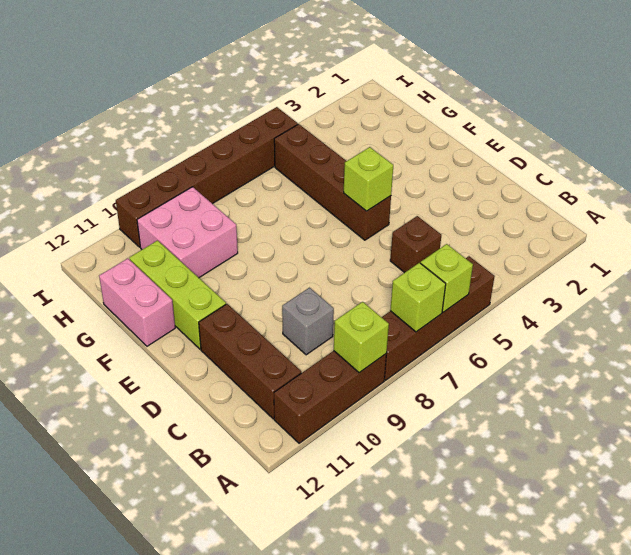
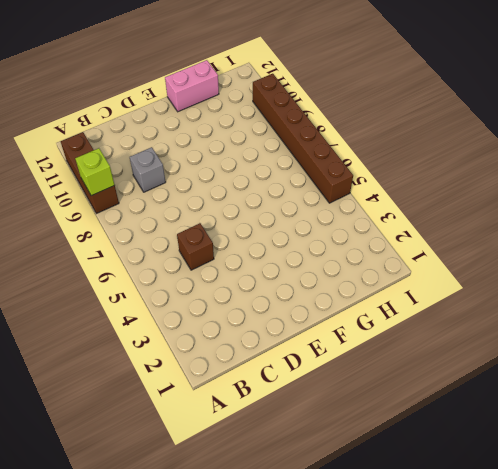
none -> brown 1x4 brick [382,256,495,380]
none -> brown 1x3 brick [199,304,301,419]
none -> brown 1x4 brick [274,124,391,240]

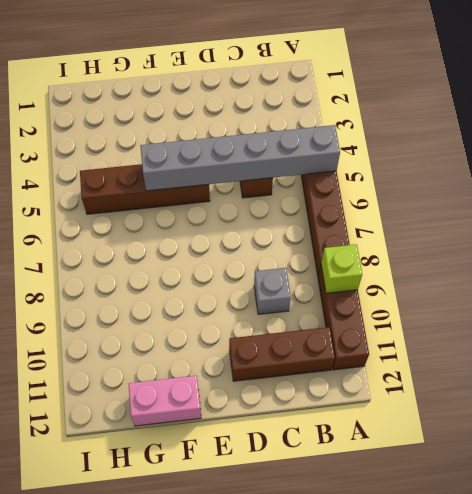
grey 1x6 brick [140,125,340,191] -> lime 1x1 brick [344,147,393,211]
none -> lime 1x3 brick [130,241,226,349]
none -> pink 2x2 brick [137,187,238,278]
none -> brown 1x6 brick [116,107,298,247]

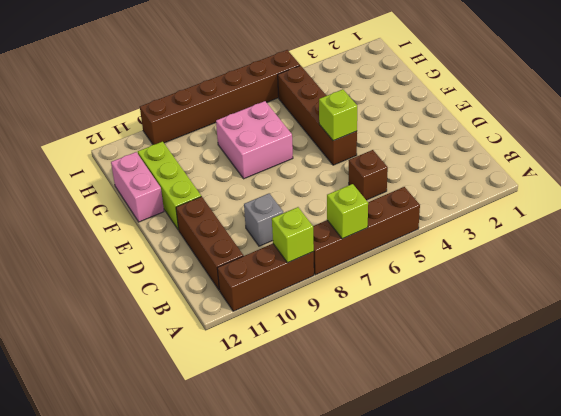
pink 2x2 brick [216,101,293,179] -> pink 2x2 brick moved to [137,187,238,278]
none -> lime 1x1 brick [421,244,473,312]

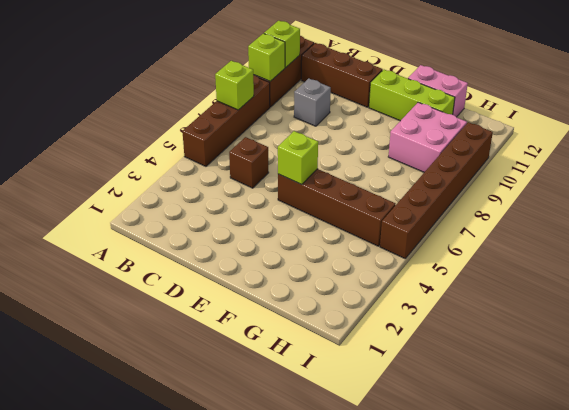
lime 1x1 brick [264,21,300,68] -> lime 1x1 brick moved to [421,244,473,312]

